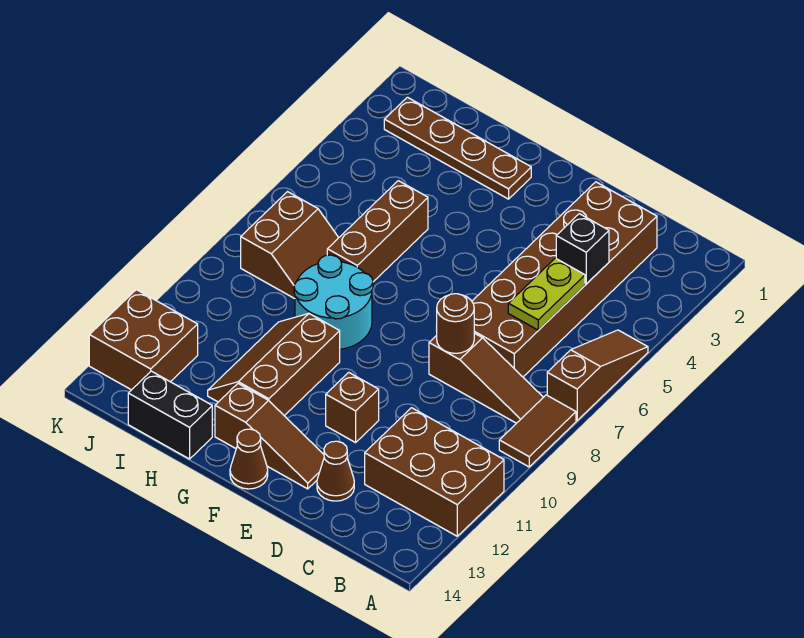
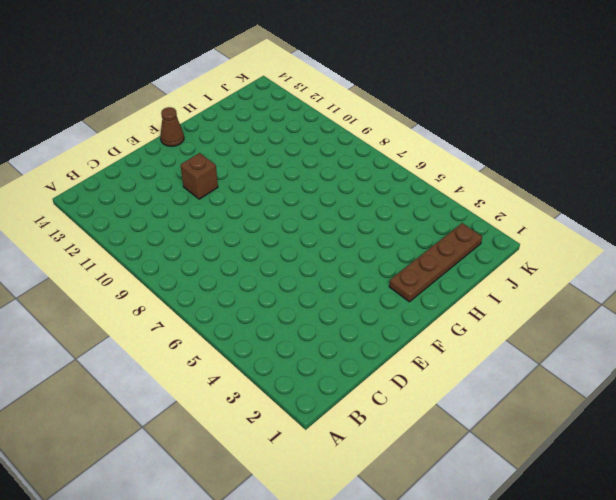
none -> brown 1x3 slope [547,330,648,421]
none -> brown 1x2 tile [499,395,576,467]
none -> brown 2x3 brick [365,408,504,536]

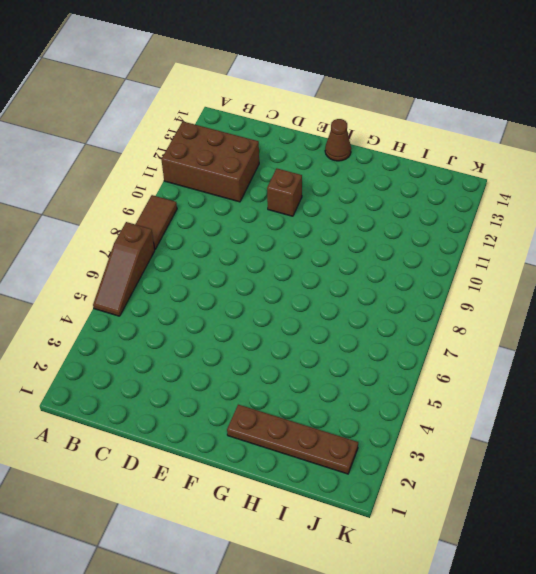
none -> brown 1x3 slope [429,333,543,423]
none -> brown 2x6 brick [472,182,657,377]
none -> brown 1x1 cone [317,441,354,501]

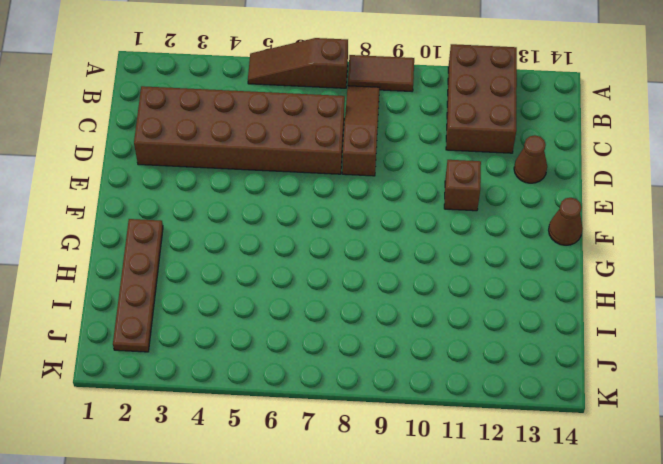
none -> brown 1x3 slope [215,384,324,489]
none -> cyan 2x2 round brick [294,255,373,349]
none -> brown 2x3 slope [208,314,340,416]

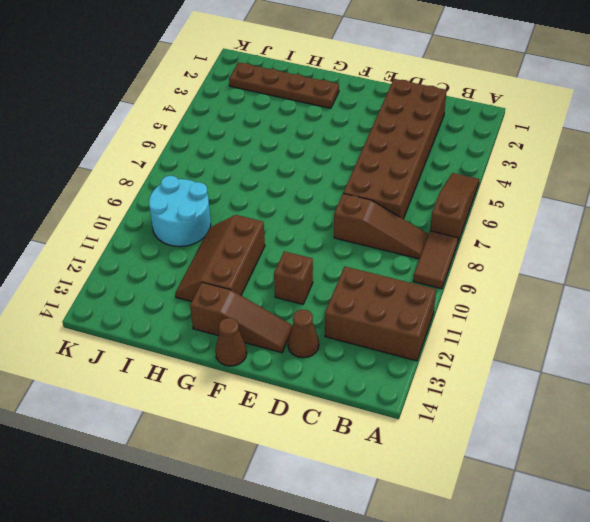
cyan 2x2 round brick [149,176,211,247] -> cyan 2x2 round brick moved to [294,255,373,349]
none -> brown 1x3 brick [327,181,428,282]
none -> black 1x2 brick [128,371,212,459]
none -> brown 2x2 slope [241,192,339,299]

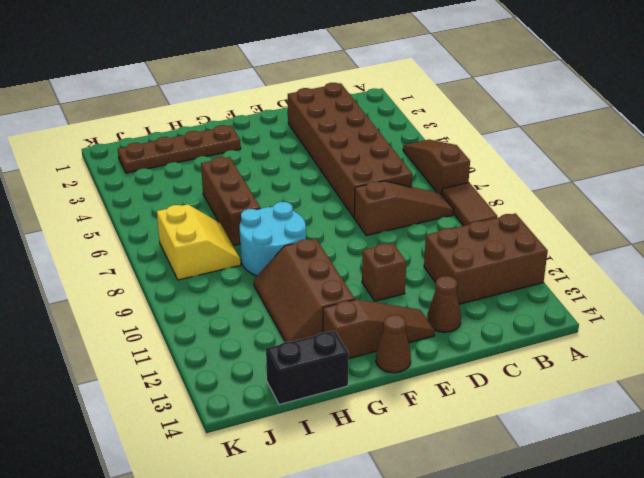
yellow 2x2 slope [157,204,241,280] -> brown 2x2 slope [241,192,339,299]
none -> brown 2x2 brick [89,290,198,390]
none -> black 1x1 brick [556,214,609,284]
none -> lime 1x2 plate [508,258,585,330]

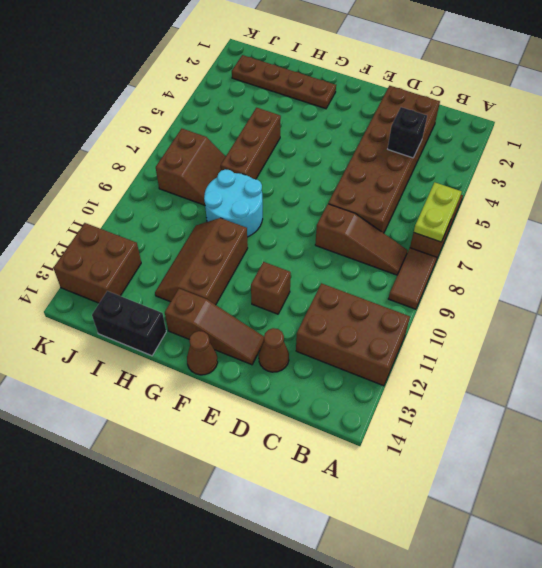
lime 1x2 plate [414,182,462,242] -> lime 1x2 plate moved to [508,258,585,330]
none -> brown 1x1 round brick [436,294,474,353]

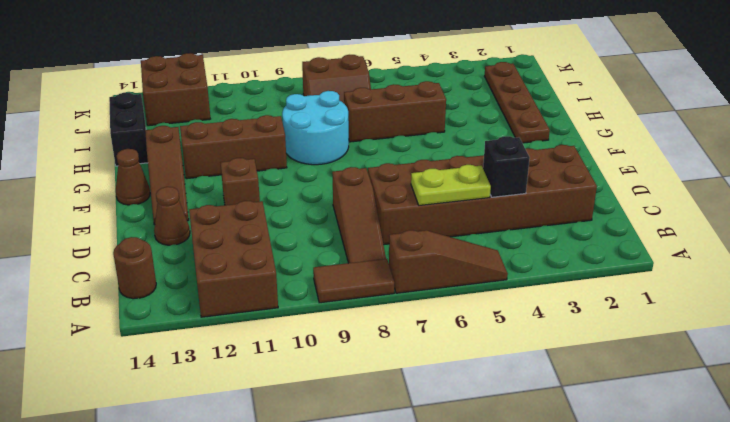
brown 1x1 round brick [113,237,156,299] -> brown 1x1 round brick moved to [436,294,474,353]

